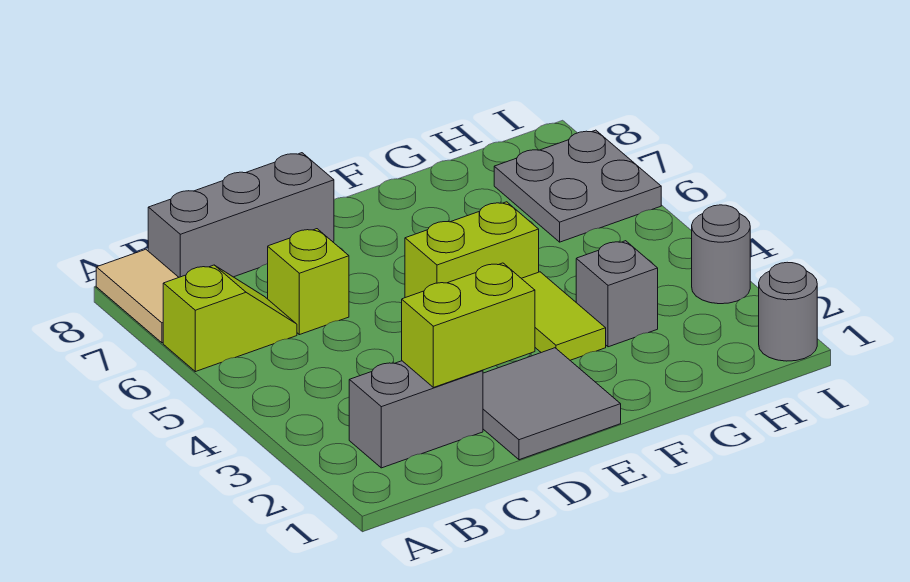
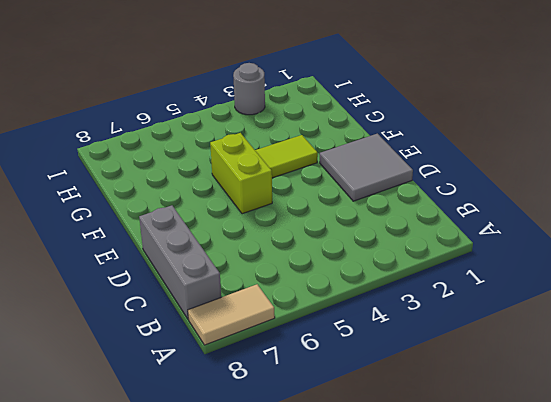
none -> lime 1x2 slope [163,265,297,372]
none -> grey 1x2 brick [349,361,483,468]
none -> lime 1x1 brick [268,229,349,335]

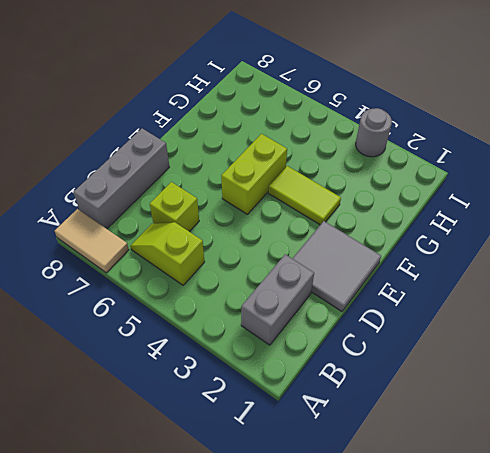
lime 1x2 slope [130,222,205,285] -> lime 1x2 slope turned to [163,265,297,372]
none -> grey 1x1 brick [576,241,658,347]
none -> grey 2x2 plate [494,130,661,242]
none -> grey 1x1 round brick [759,262,817,361]

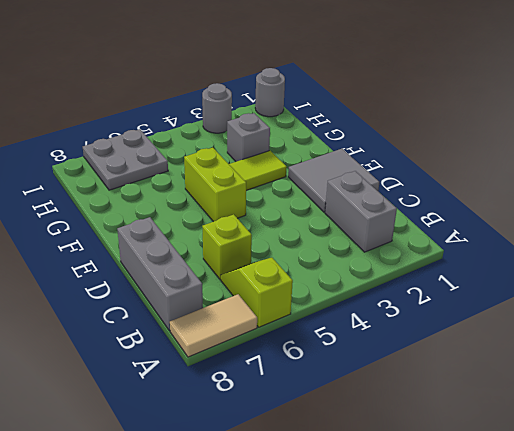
none -> lime 1x2 brick [402,263,535,388]

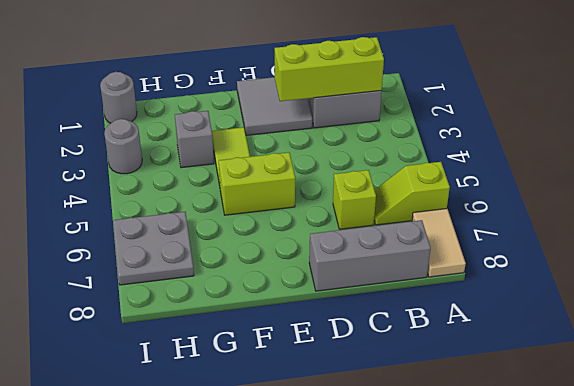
lime 1x3 brick [275,37,384,101] -> lime 1x2 brick [402,263,535,388]

